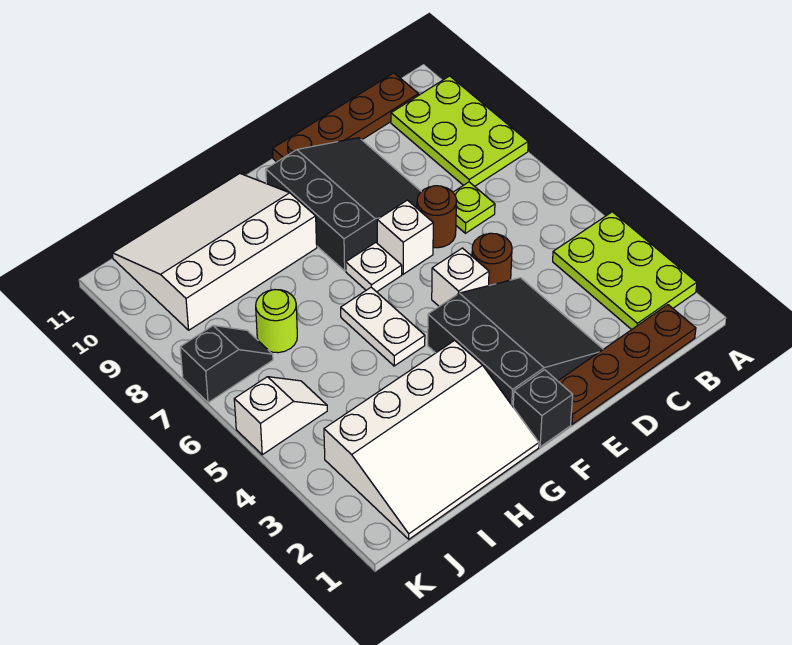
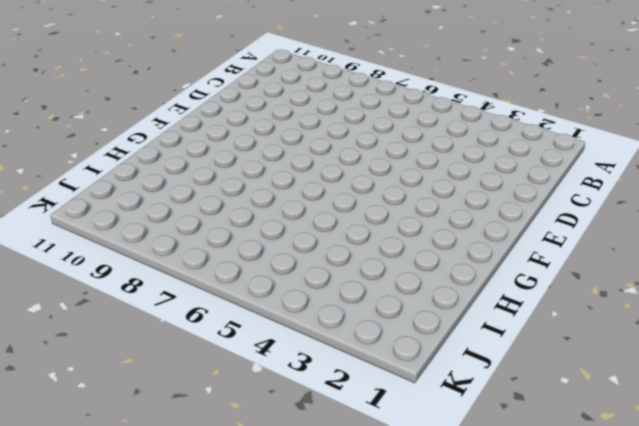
none -> lime 2x3 plate [553,212,697,330]
none -> lime 2x3 plate [391,76,528,186]
none -> brown 1x4 plate [558,305,696,424]

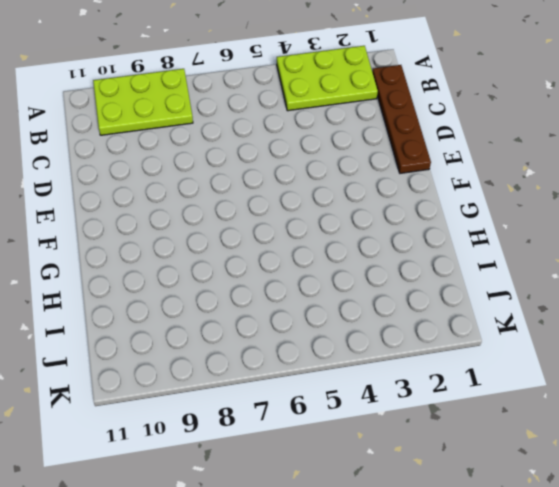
none -> brown 1x4 plate [273,73,419,162]
none -> lime 1x1 plate [453,182,495,233]
none -> black 3x3 slope [428,278,603,406]

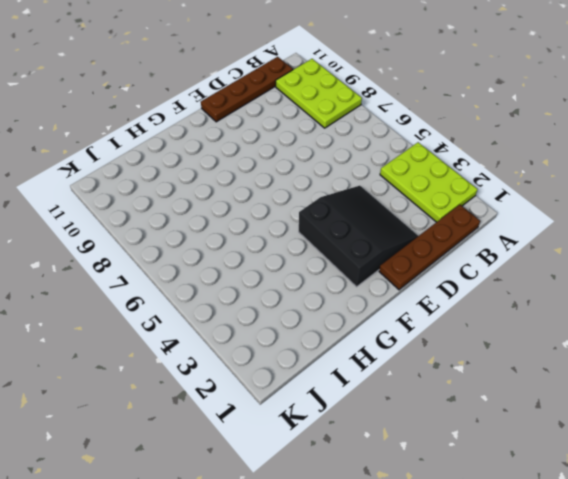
none -> lime 1x1 plate [453,182,495,233]
none -> brown 1x1 round brick [472,233,512,285]
none -> brown 1x1 round brick [417,186,457,248]

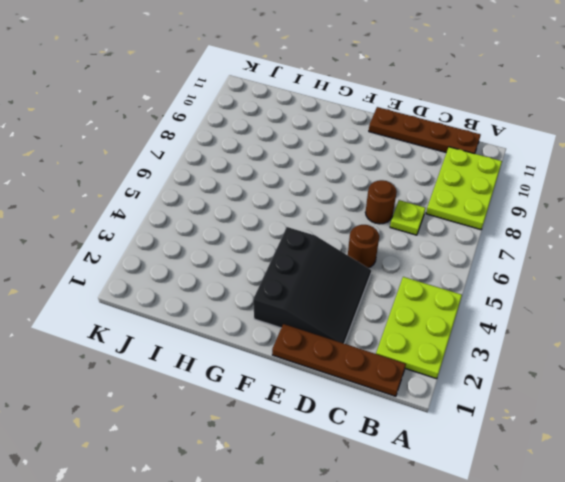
none -> black 3x3 slope [266,138,421,271]
none -> white 1x1 brick [432,248,489,306]
none -> white 1x1 brick [377,200,433,274]

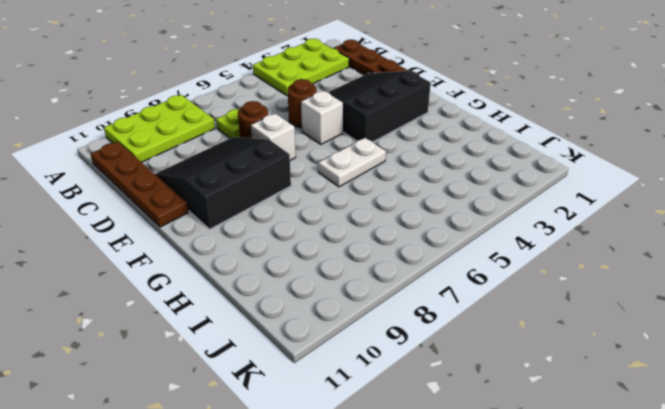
none -> black 1x1 brick [513,370,573,447]
none -> white 1x1 plate [346,243,402,292]
none -> white 3x4 slope [324,340,539,539]

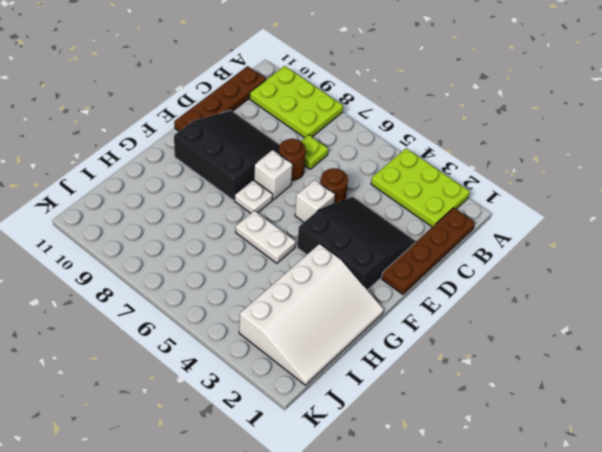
none -> black 1x1 brick [513,370,573,447]
none -> white 3x4 slope [112,174,317,330]
none -> lime 1x1 round brick [256,290,297,353]

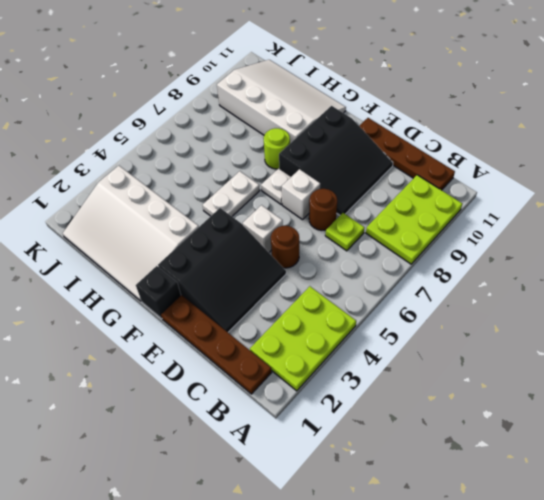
lime 1x1 round brick [264,128,290,169] -> lime 1x1 round brick moved to [256,290,297,353]
none -> white 1x2 slope [234,377,327,455]
none -> black 1x2 slope [180,326,273,403]

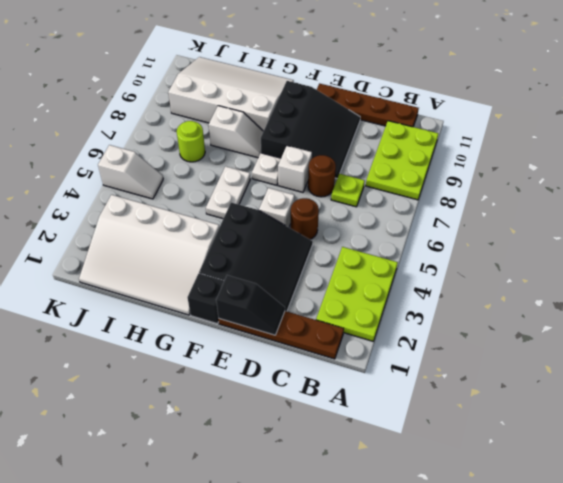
black 1x2 slope [216,275,285,335] -> black 1x2 slope moved to [180,326,273,403]
white 1x2 slope [209,106,263,158] -> none

